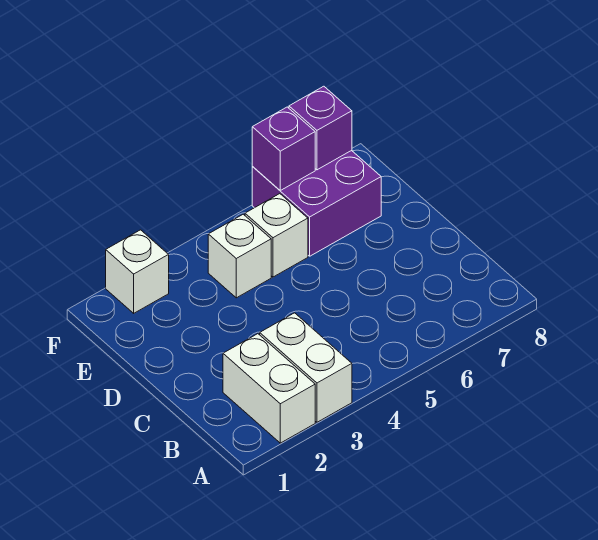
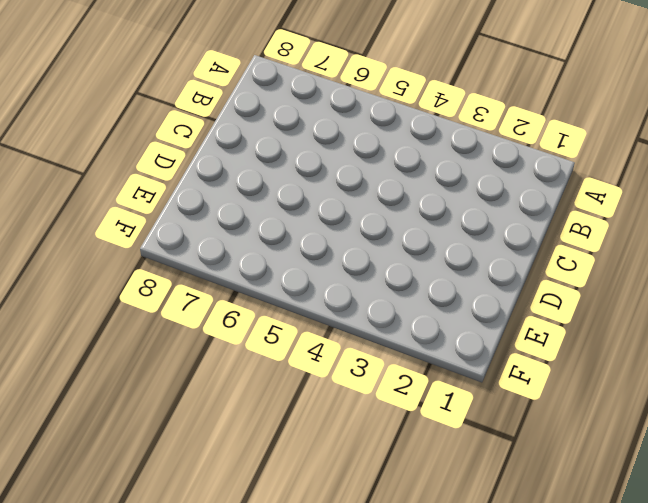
none -> white 1x2 brick [223,334,315,443]
none -> white 1x2 brick [260,313,352,422]

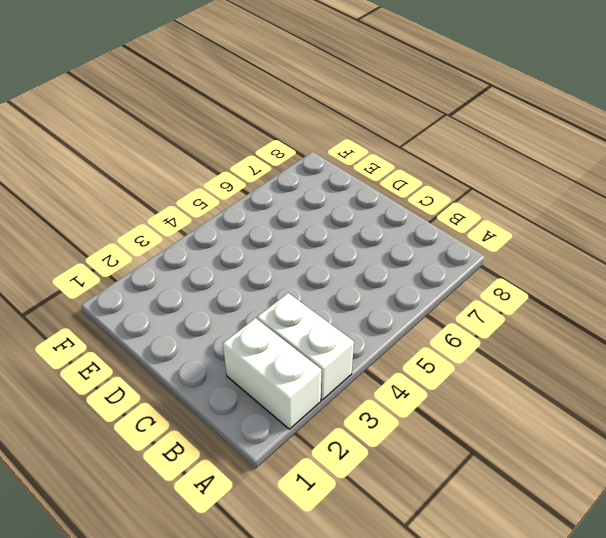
none -> white 1x1 brick [208,214,271,298]
none -> white 1x1 brick [245,194,308,277]

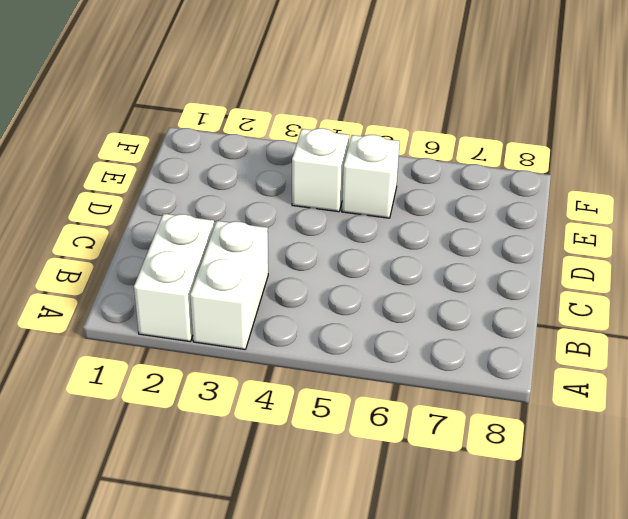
none -> purple 2x2 brick [252,150,381,256]
none -> white 1x1 brick [106,230,169,313]

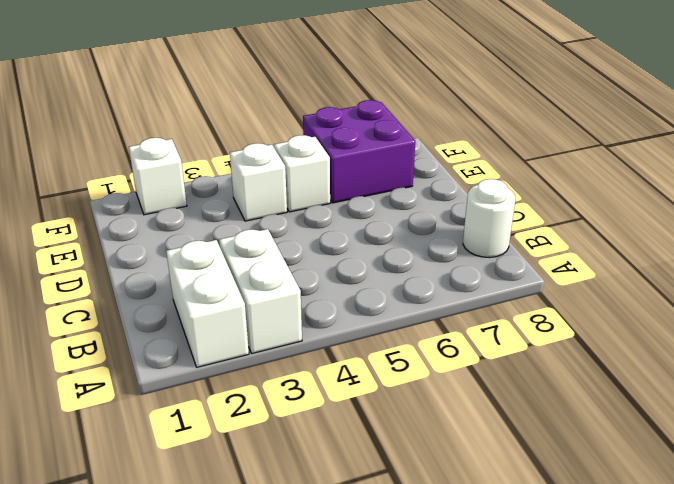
white 1x1 round brick [463,179,516,258] -> none
none -> purple 1x1 brick [252,107,315,190]
none -> purple 1x1 brick [289,86,352,170]

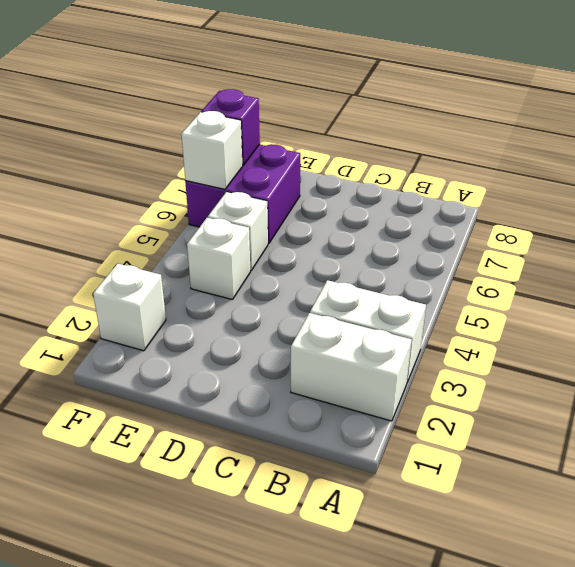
white 1x1 brick [181,111,243,189] -> purple 1x1 brick [252,107,315,190]

